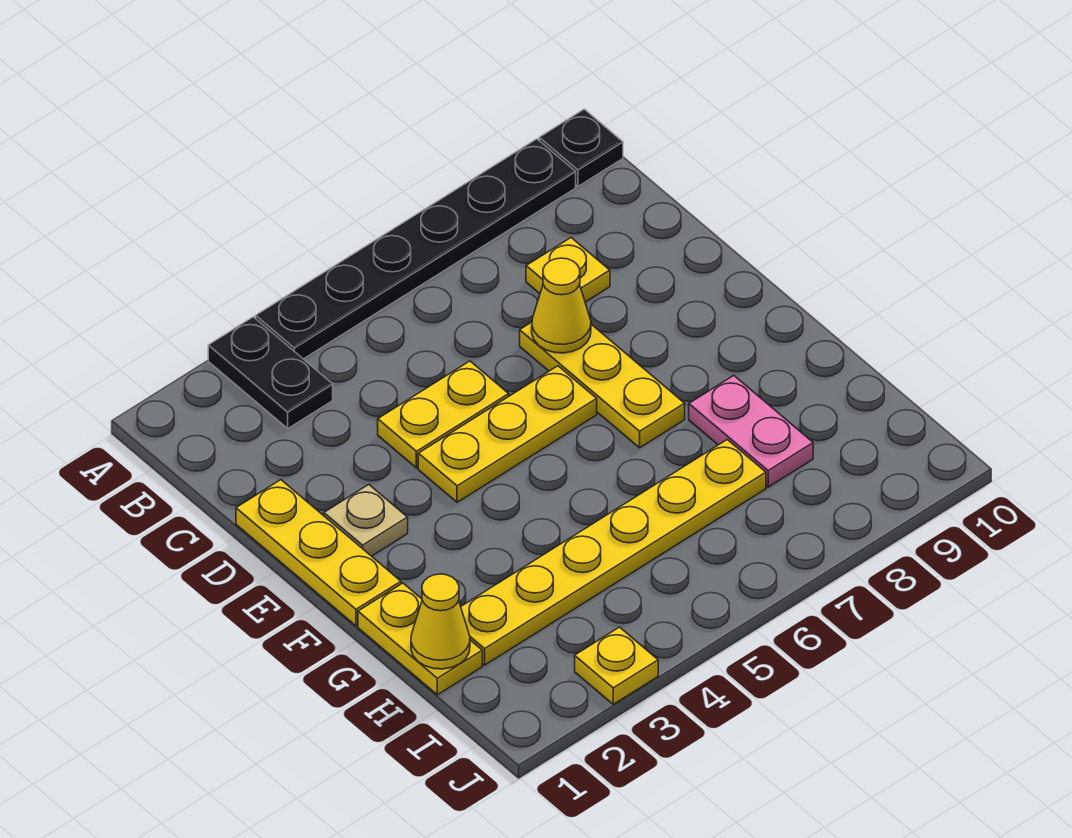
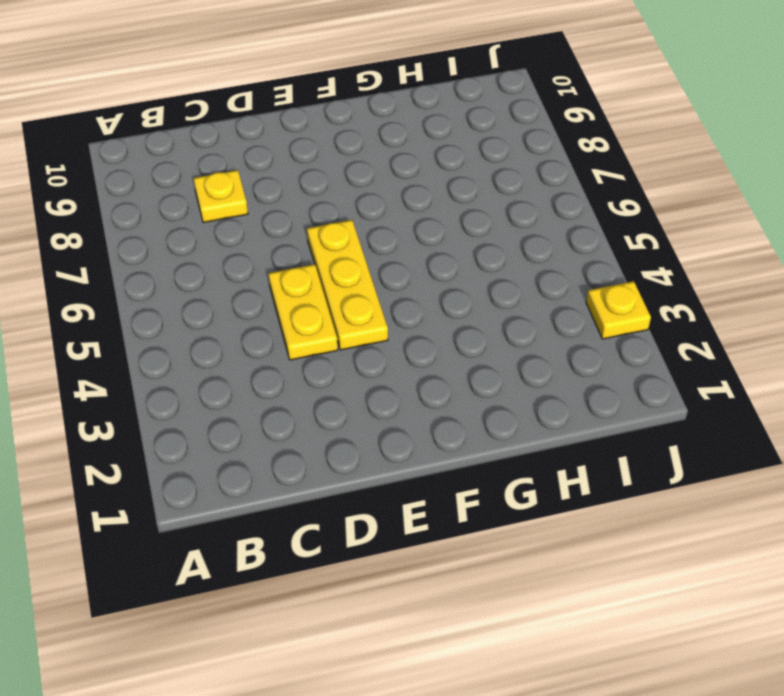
none -> black 1x2 plate [208,317,333,428]
none -> black 1x6 plate [256,139,576,359]
none -> black 1x1 plate [539,109,623,186]

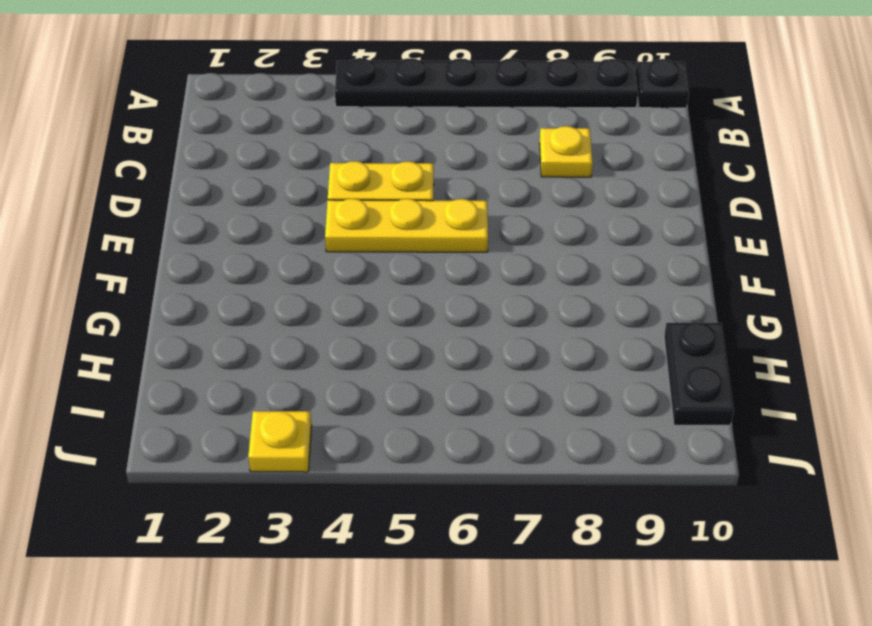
black 1x2 plate [664,322,734,425] -> black 1x2 plate moved to [208,317,333,428]
none -> yellow 1x3 plate [236,480,401,626]
none -> yellow 1x3 plate [520,322,685,448]
none -> tan 1x1 plate [324,485,408,556]

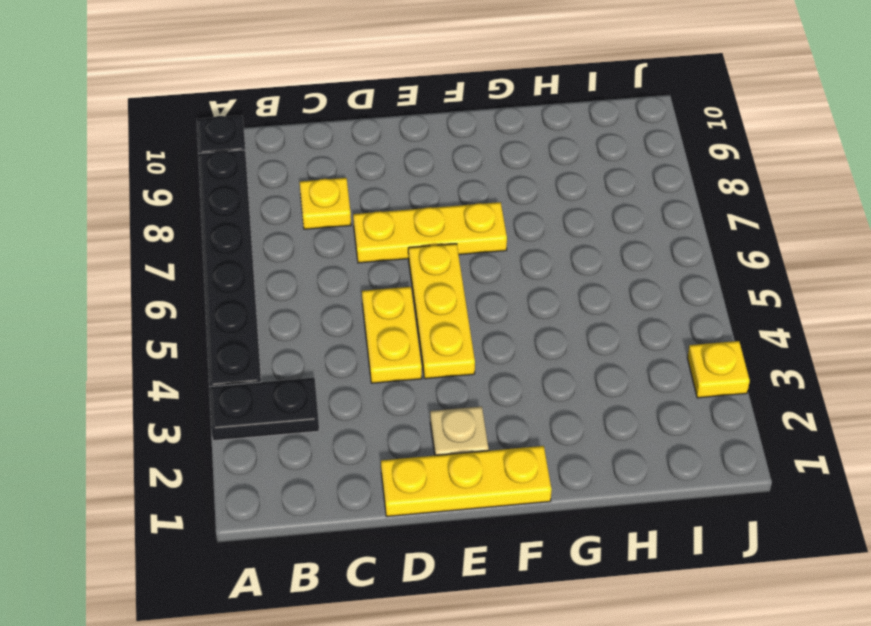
none -> yellow 1x2 plate [358,583,482,695]
none -> pink 1x2 plate [689,375,813,487]
none -> yellow 1x6 plate [461,440,766,665]

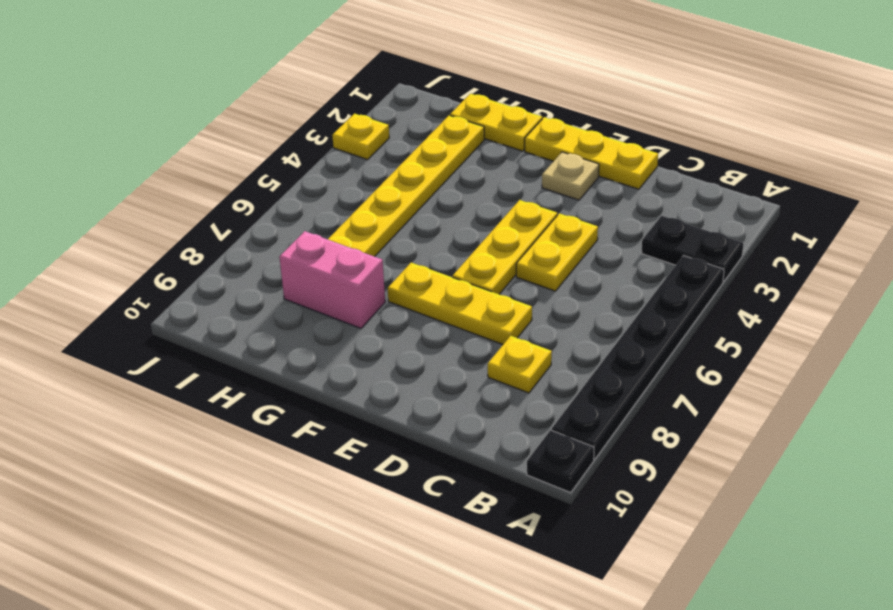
pink 1x2 brick [280,231,385,328] -> pink 1x2 plate [689,375,813,487]
none -> yellow 1x1 cone [532,258,591,353]
none -> yellow 1x1 cone [411,574,470,669]

